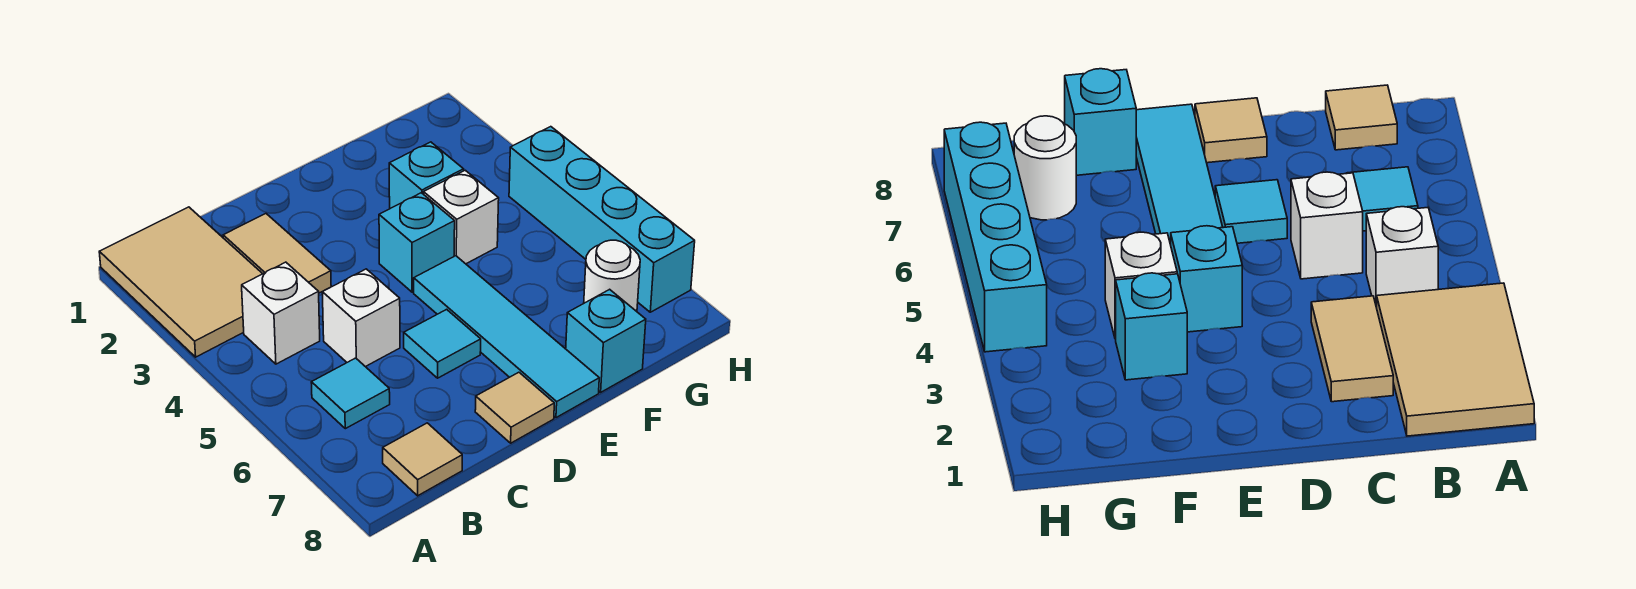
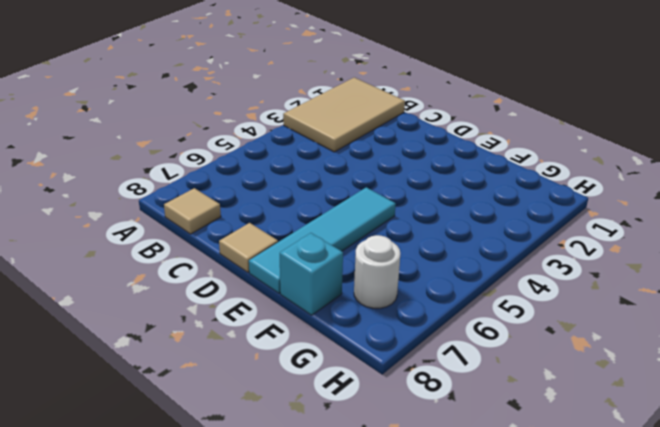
none -> white 1x1 brick [242,262,320,364]
none -> cyan 1x1 tile [311,358,390,429]
none -> tan 1x2 tile [223,214,331,293]

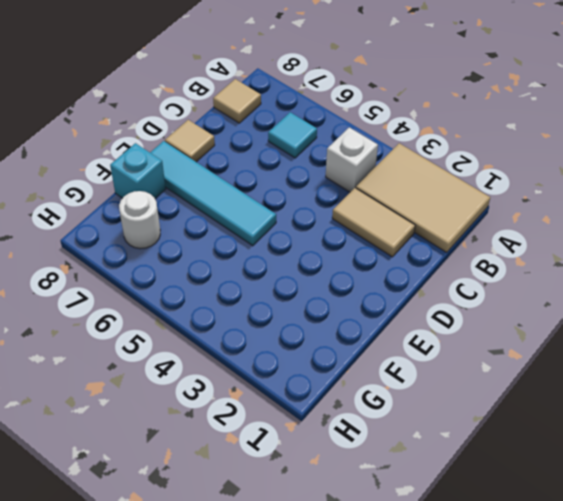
none -> white 1x1 brick [322,269,400,367]
none -> cyan 1x1 tile [404,309,481,378]
none -> cyan 1x1 brick [379,193,455,292]

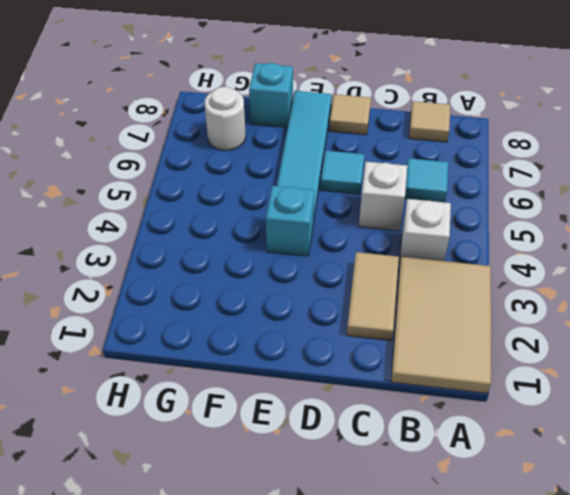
none -> cyan 1x1 brick [389,142,464,208]
none -> white 1x1 brick [424,170,499,264]
none -> cyan 1x4 brick [509,127,695,312]

